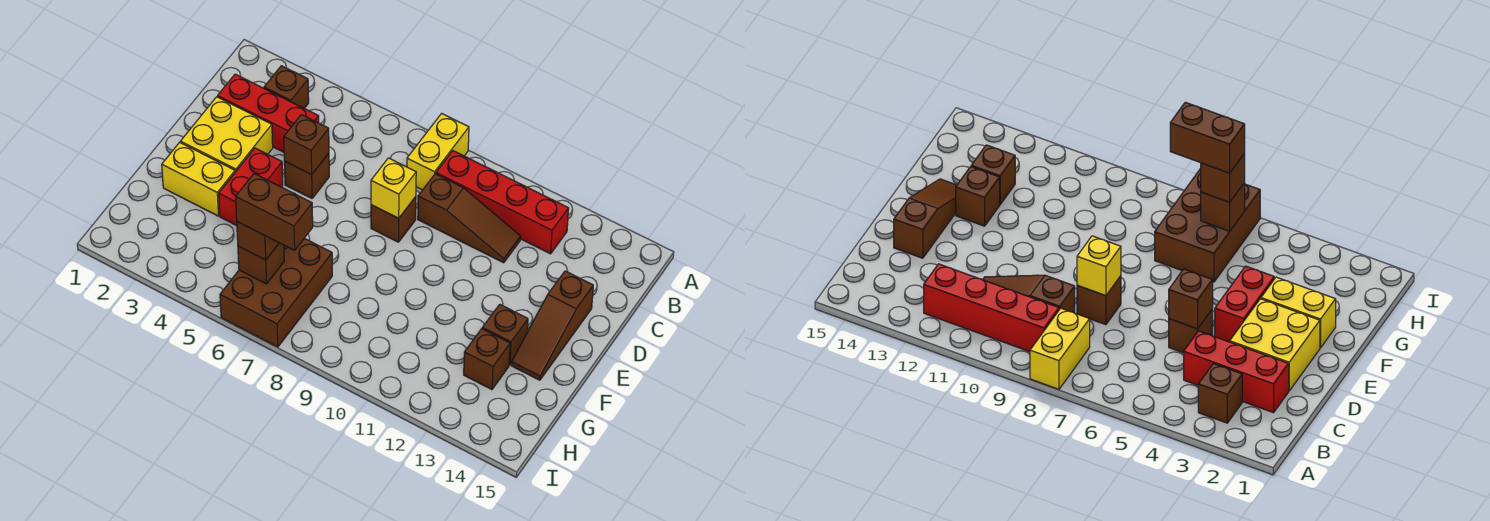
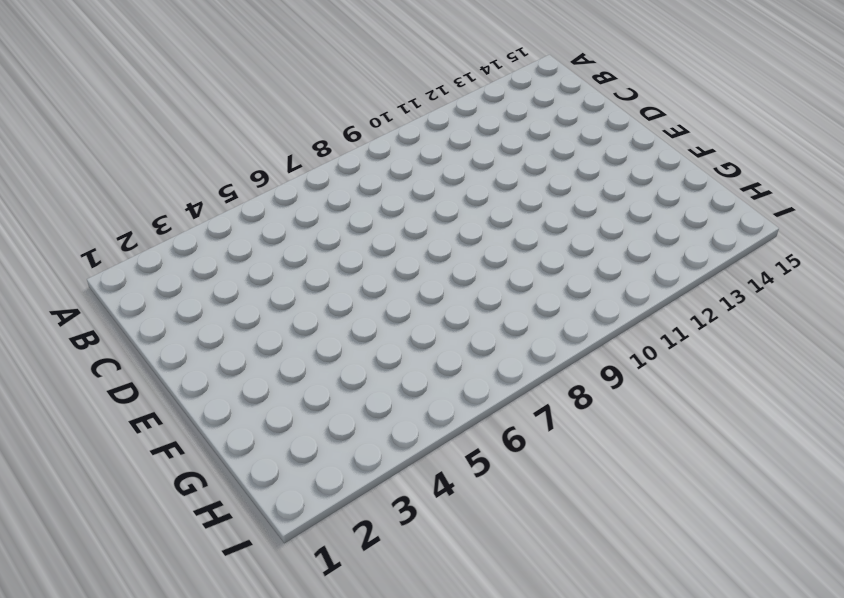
none -> yellow 1x2 brick [407,113,469,190]
none -> brown 1x1 brick [264,66,309,108]
none -> red 1x4 brick [436,151,569,254]

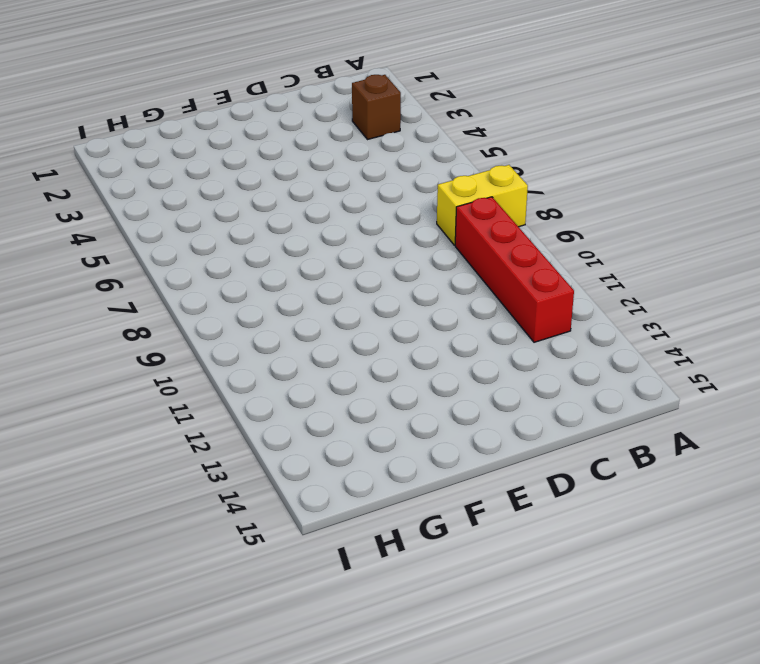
none -> red 1x3 brick [218,74,319,152]
none -> brown 1x3 slope [418,174,521,263]
none -> yellow 2x2 brick [180,97,273,172]

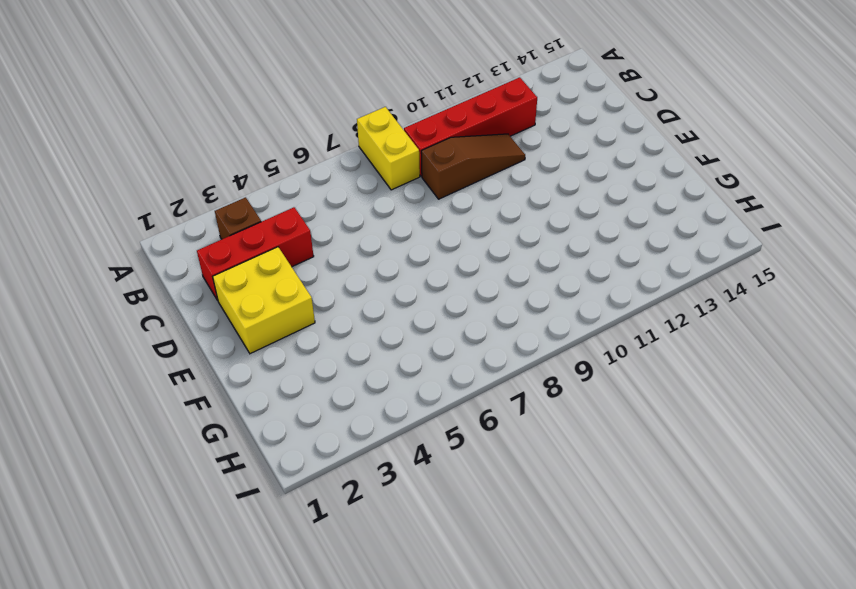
none -> brown 1x1 brick [284,153,329,198]
none -> brown 1x1 brick [371,197,416,242]
none -> brown 1x3 slope [511,271,593,380]

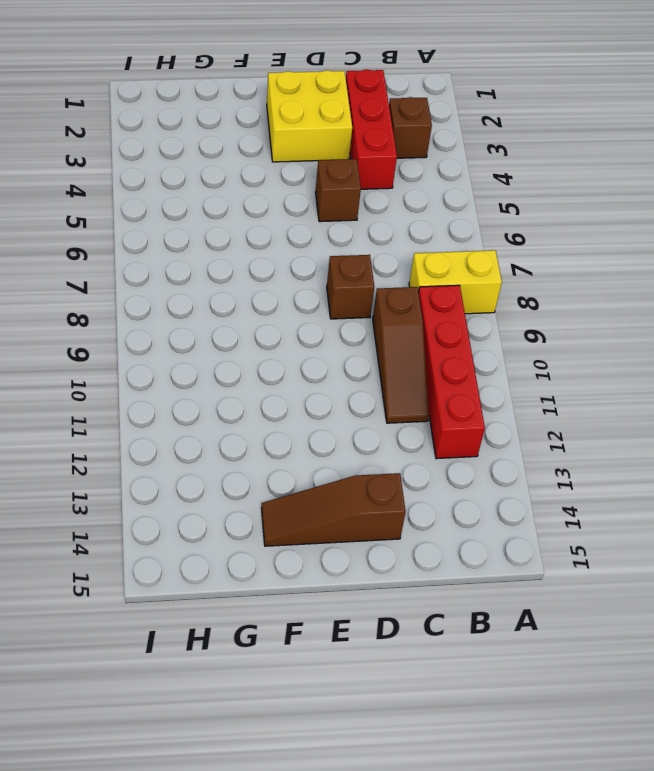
none -> red 1x2 brick [219,148,283,226]
none -> yellow 1x2 brick [162,142,235,216]
none -> brown 1x1 brick [482,304,528,365]

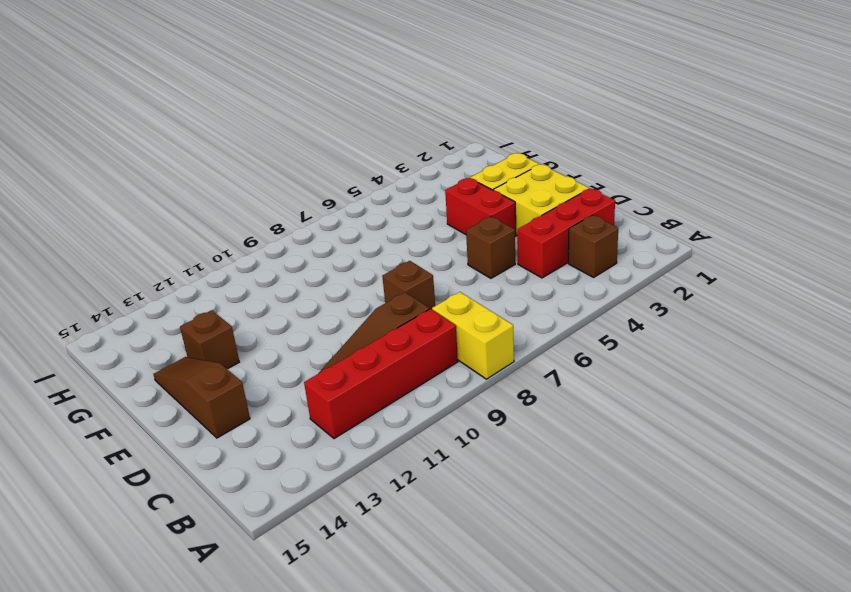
none -> brown 2x3 brick [220,238,332,347]
none -> brown 1x1 brick [464,329,510,390]
none -> brown 1x1 brick [284,115,329,175]

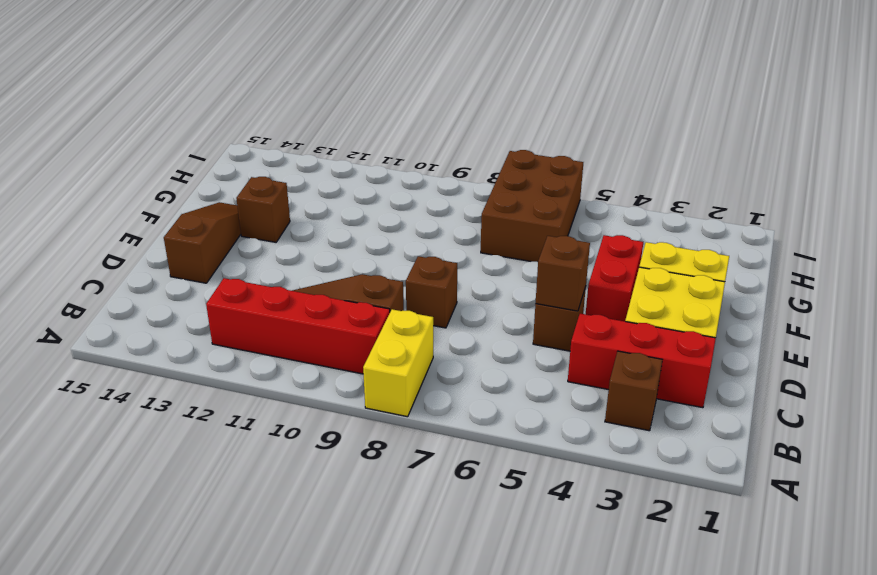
none -> brown 1x1 brick [464,329,510,390]
none -> yellow 1x1 brick [371,158,416,218]
none -> brown 1x1 brick [238,243,284,284]

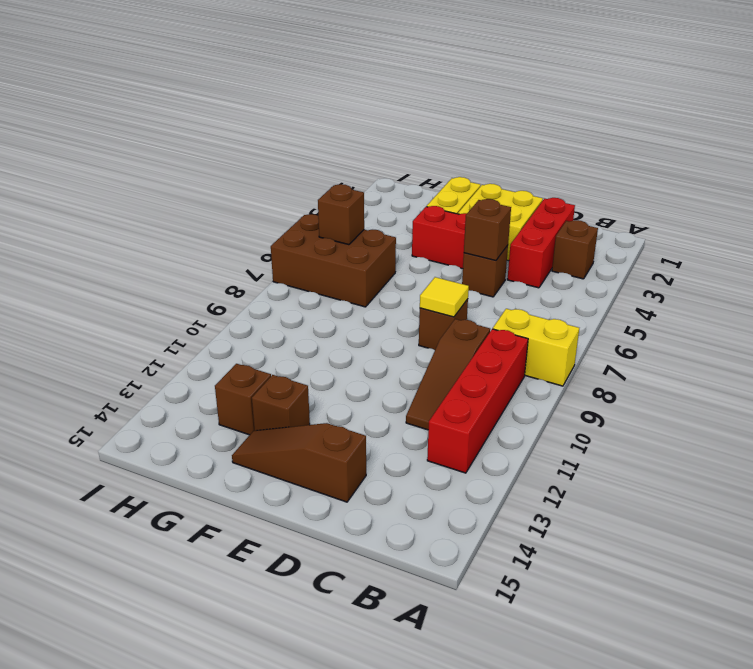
yellow 1x1 tile [420,277,469,317] -> yellow 1x1 brick [371,158,416,218]
none -> brown 1x1 brick [237,222,279,260]
none -> brown 1x2 brick [236,174,313,250]

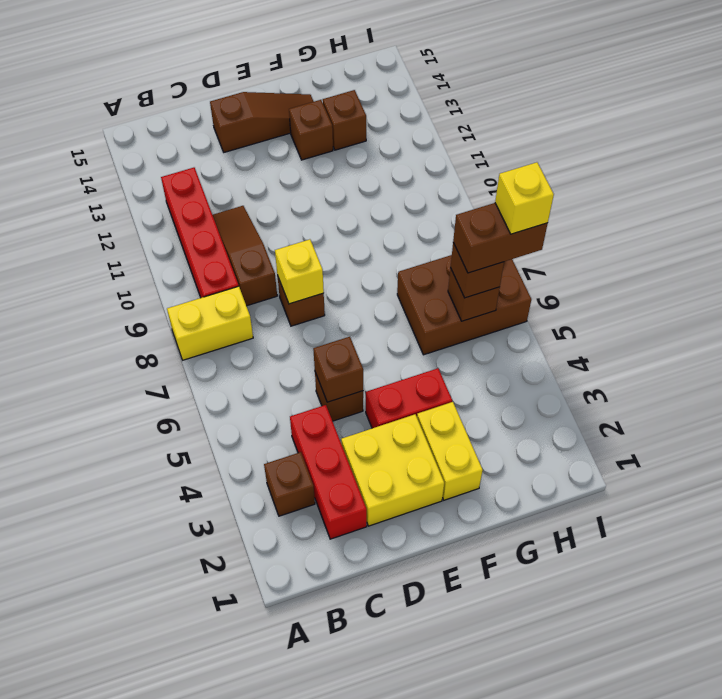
brown 1x2 brick [453,203,548,273] -> brown 1x2 brick turned to [236,174,313,250]
yellow 1x1 brick [495,162,554,234] -> none

